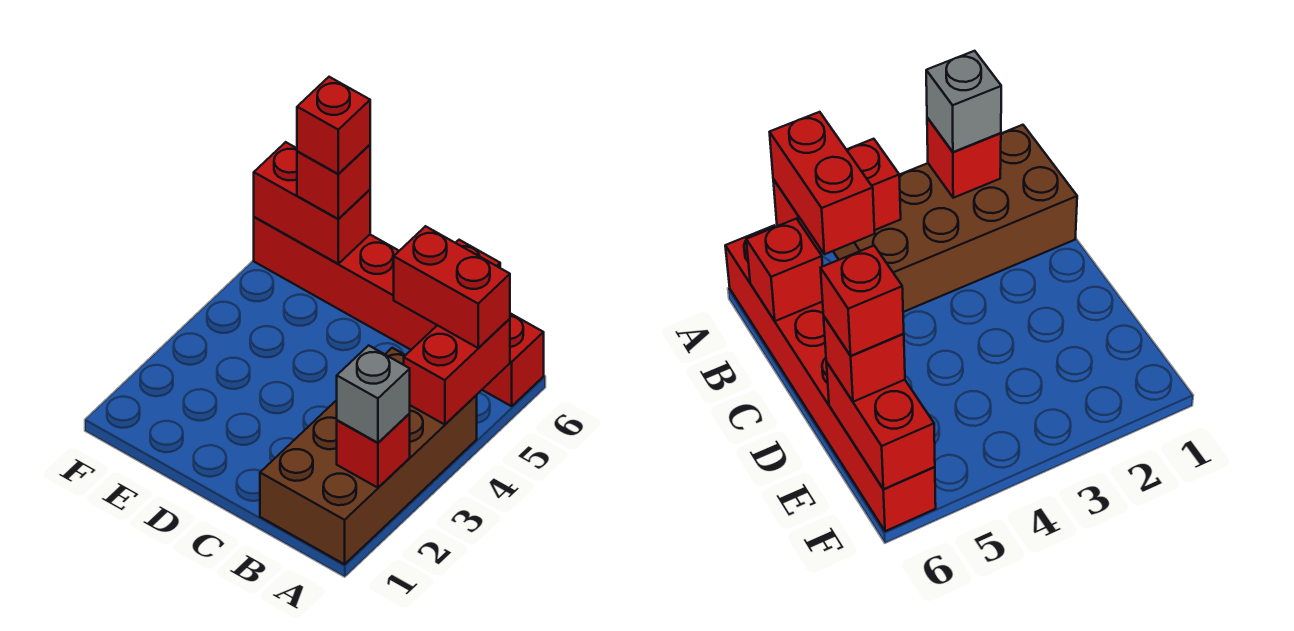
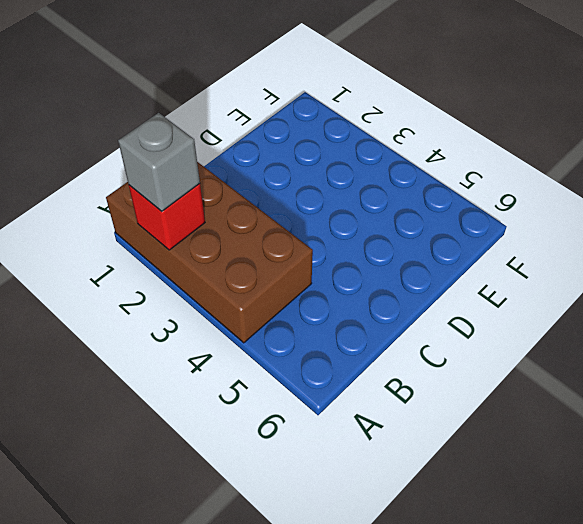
none -> red 1x6 brick [254,217,544,406]
none -> red 1x2 brick [404,319,510,425]

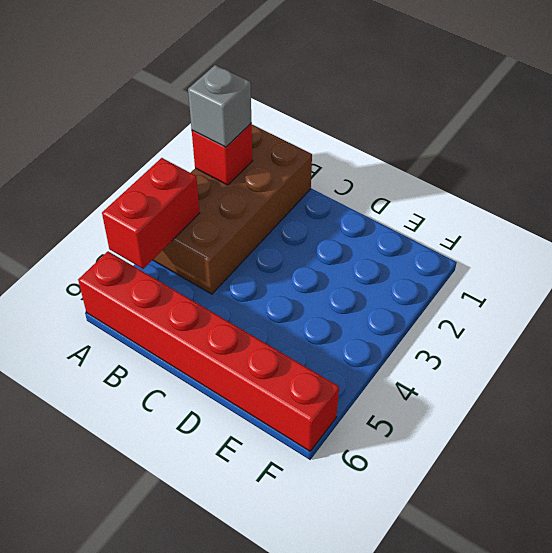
none -> red 1x1 brick [746,219,823,321]
none -> red 1x2 brick [254,142,370,264]

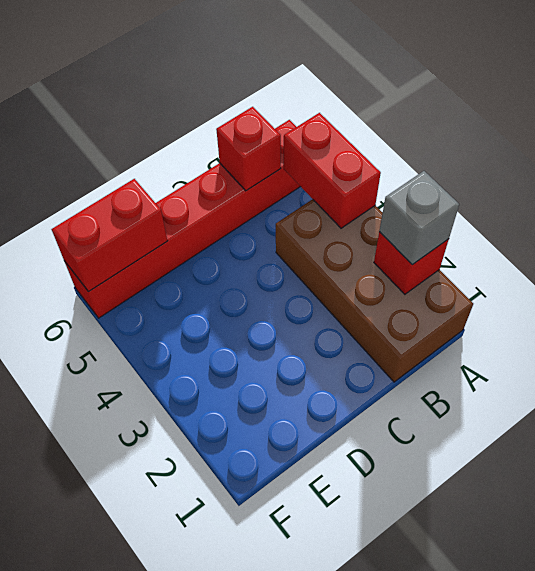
none -> red 1x2 brick [394,226,510,348]
none -> red 1x1 brick [297,145,370,219]

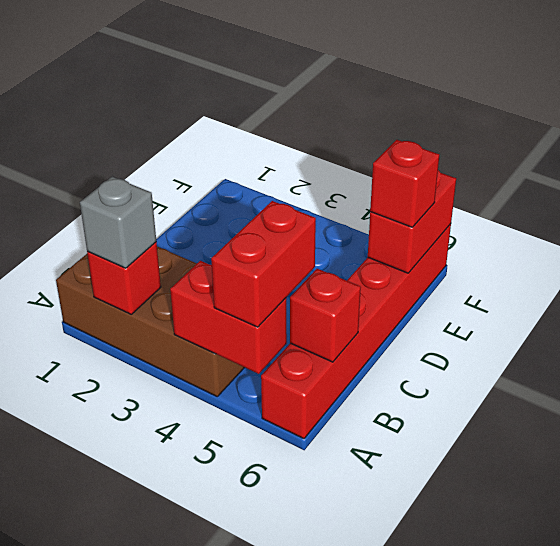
none -> red 1x1 brick [297,77,370,174]

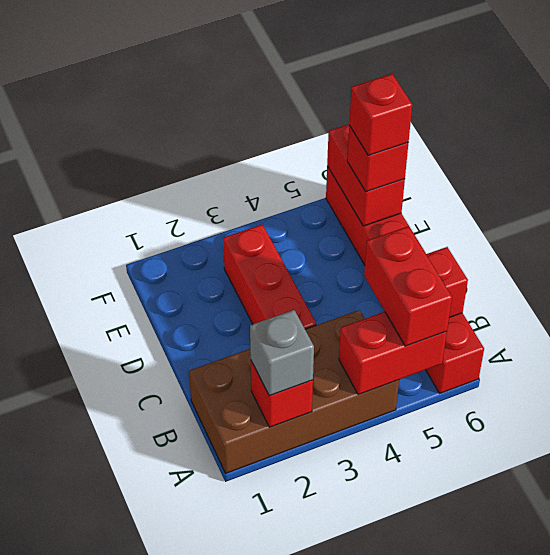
red 1x3 brick [223,224,316,329] -> none

